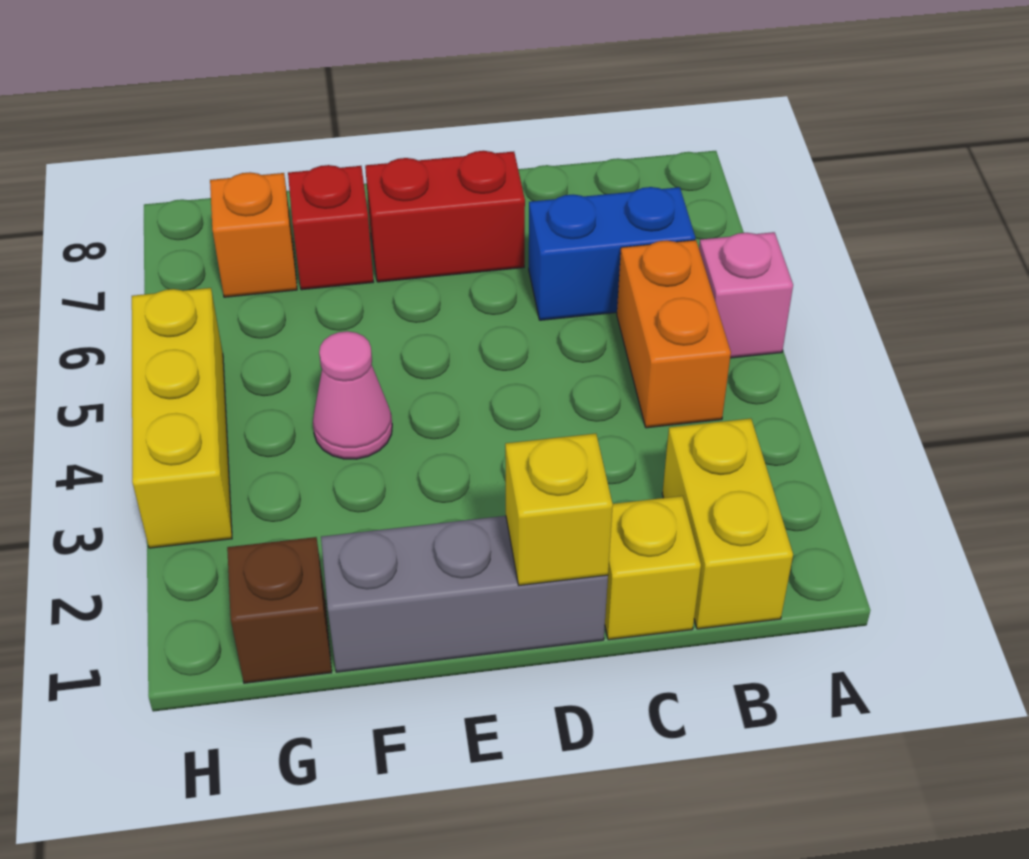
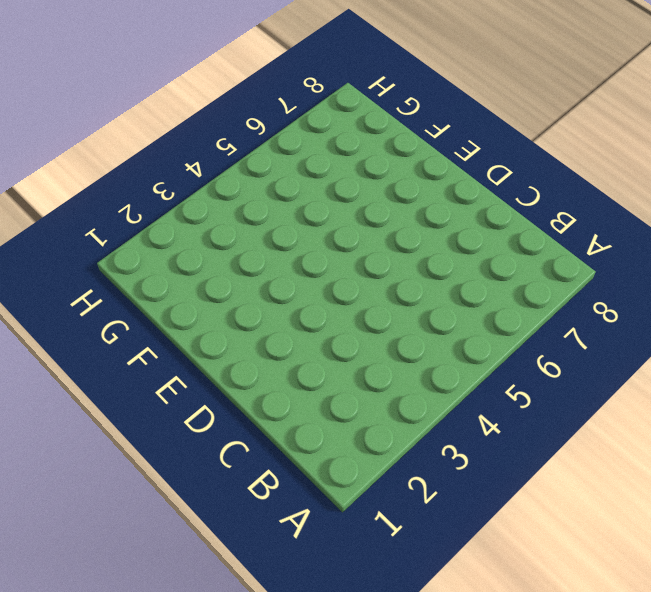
none -> pink 1x1 brick [699,232,793,358]
none -> yellow 1x2 brick [662,419,793,629]
none -> orange 1x2 brick [617,240,731,428]

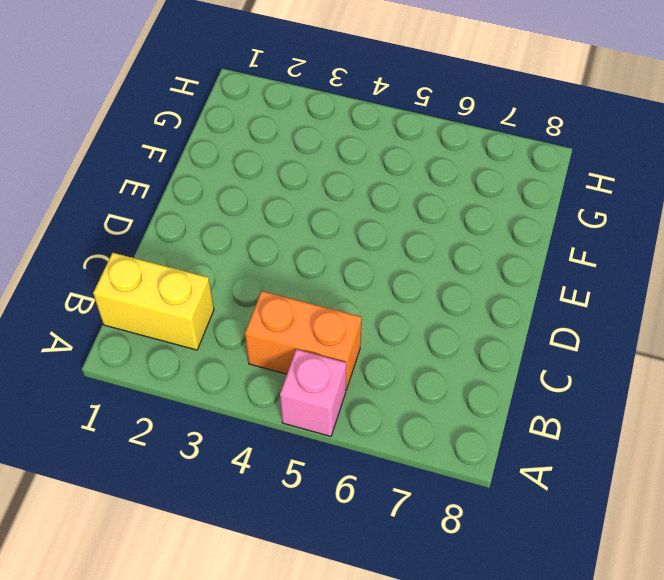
none -> blue 1x2 brick [529,187,695,320]
none -> yellow 1x1 brick [605,496,701,640]
none -> grey 1x3 brick [321,516,608,672]

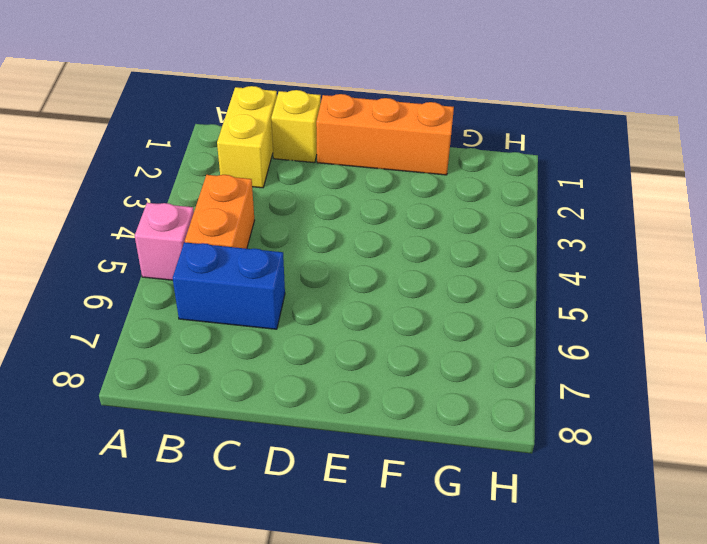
orange 1x3 brick [316,94,454,175] -> grey 1x3 brick [321,516,608,672]
none -> red 1x2 brick [365,151,525,282]
none -> pink 1x1 cone [313,331,392,459]
none -> red 1x1 brick [288,165,373,290]

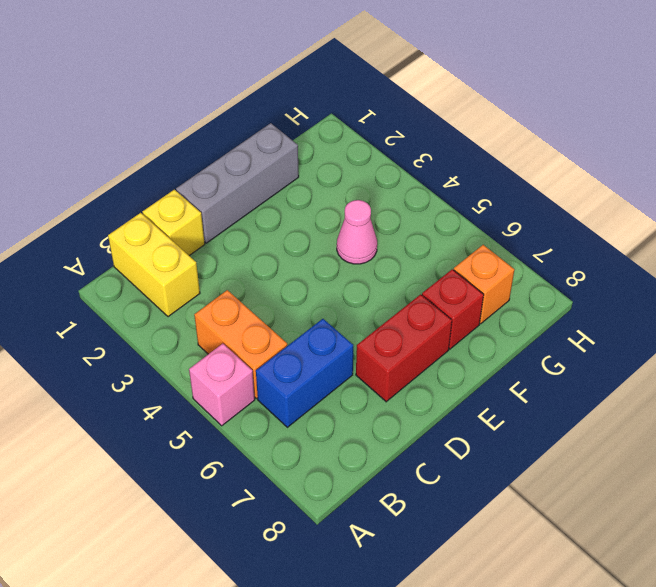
none -> brown 1x1 brick [227,537,332,683]
none -> yellow 1x3 brick [132,288,232,548]
none -> yellow 1x1 brick [505,434,613,585]

